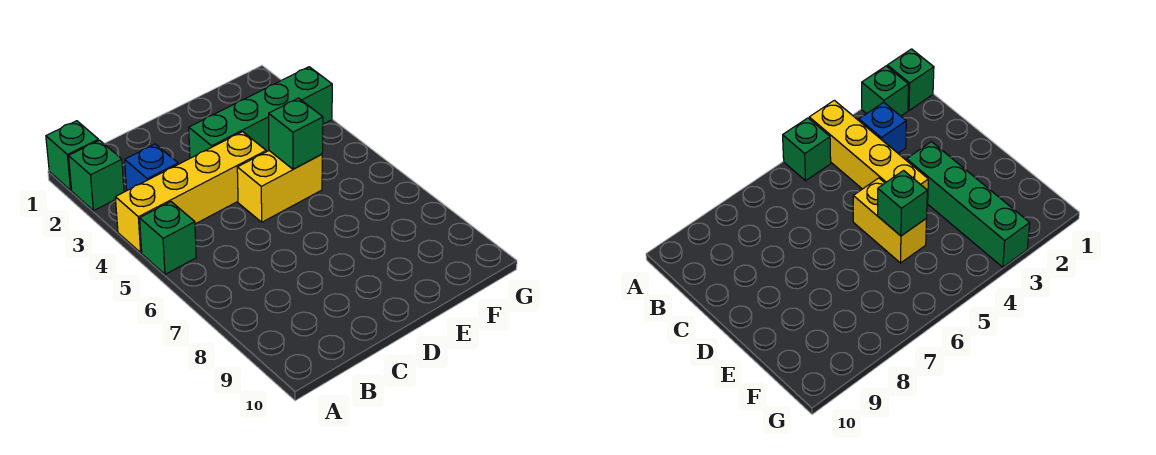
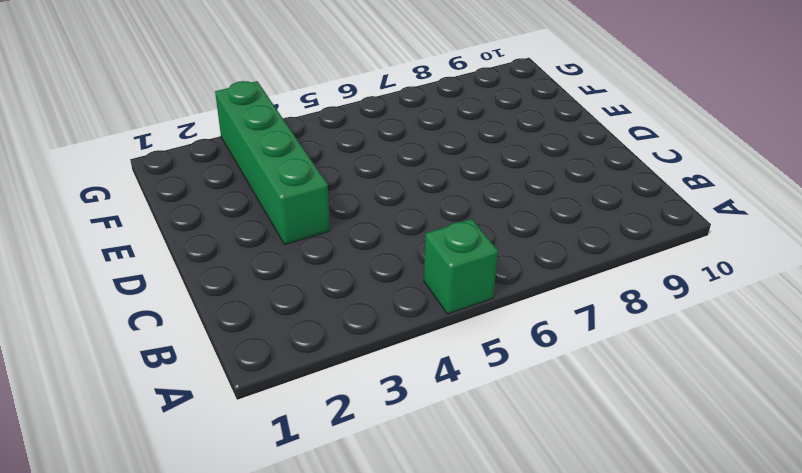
none -> green 1x1 brick [46,121,99,190]
none -> green 1x1 brick [69,140,124,211]

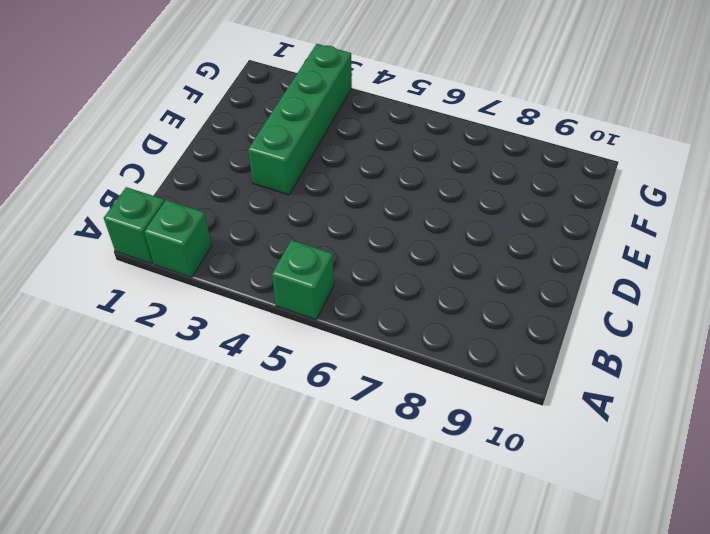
none -> yellow 1x4 brick [115,132,266,253]
none -> blue 1x1 brick [125,144,178,190]

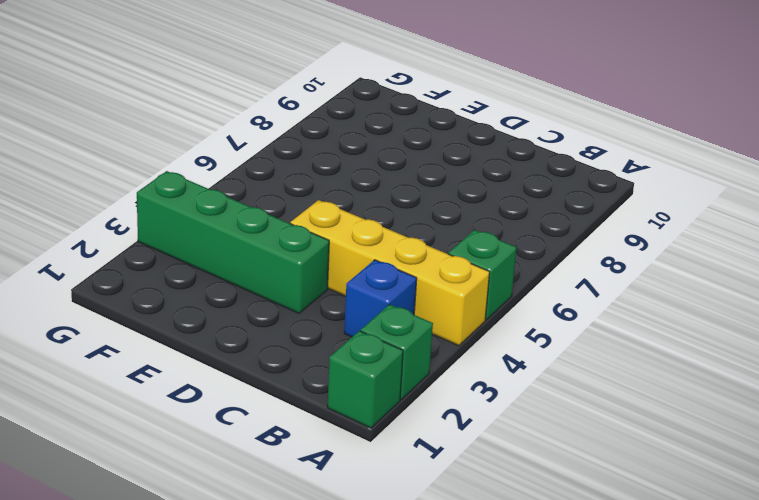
none -> yellow 1x2 brick [237,151,322,222]
none -> green 1x1 brick [269,98,323,169]

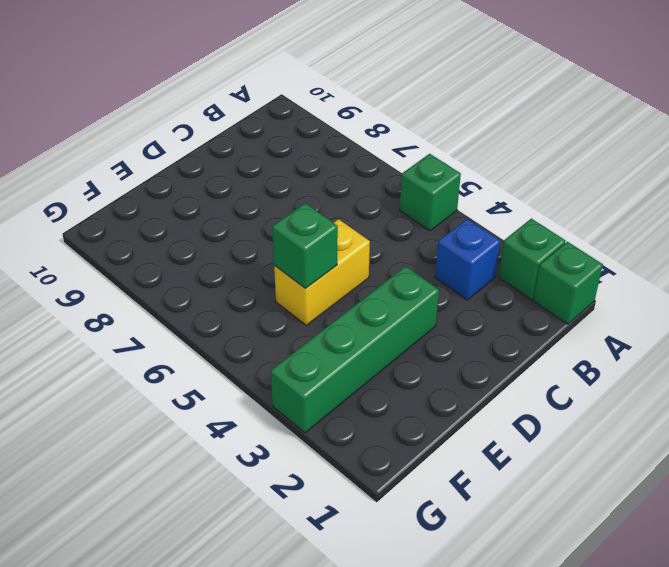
none -> yellow 1x4 brick [115,132,266,253]

